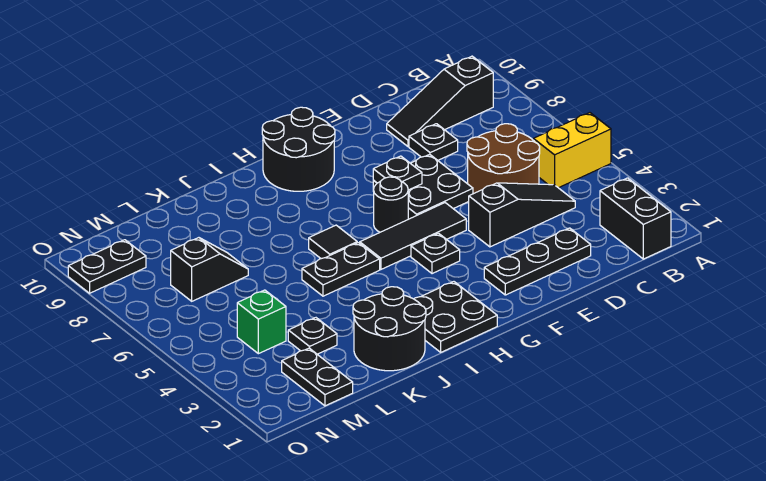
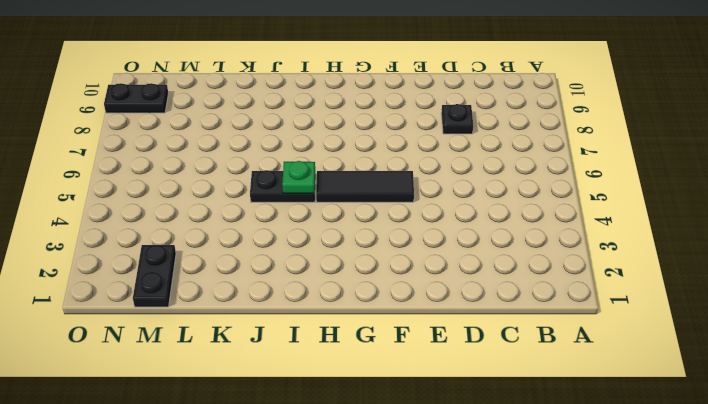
green 1x1 plate [282,161,315,193] -> none
none -> yellow 1x2 brick [533,113,611,188]
none -> black 1x2 brick [600,178,671,259]
none -> black 1x3 slope [387,56,493,146]

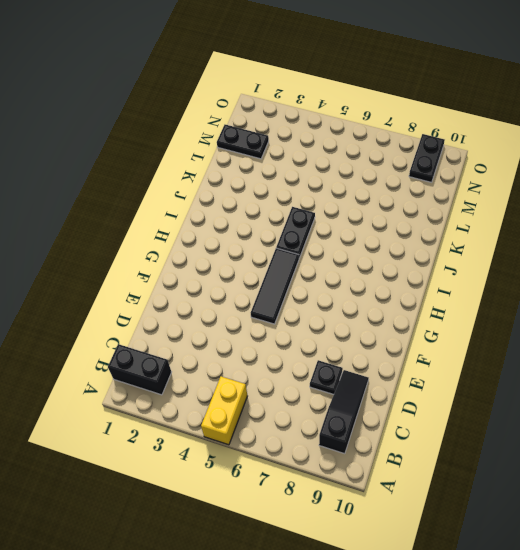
none -> black 1x3 slope [469,183,575,247]
none -> brown 2x2 round brick [467,124,540,194]
none -> black 1x3 plate [484,228,591,295]

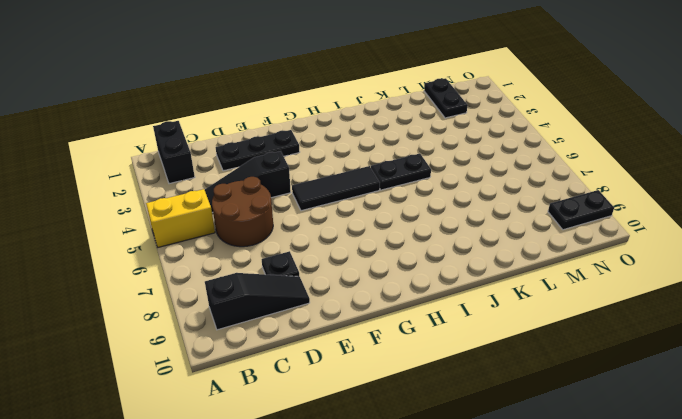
none -> black 2x2 plate [373,154,473,219]
none -> black 1x1 plate [411,233,460,274]
none -> black 1x1 round brick [374,177,408,232]

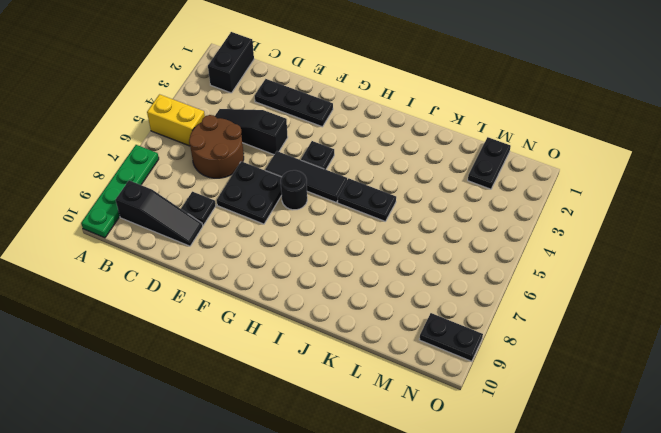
green 1x4 plate [81,145,159,238] -> none
none -> black 2x2 round brick [262,107,335,191]
none -> black 2x2 plate [414,282,497,352]
none -> black 1x1 tile [309,225,357,259]

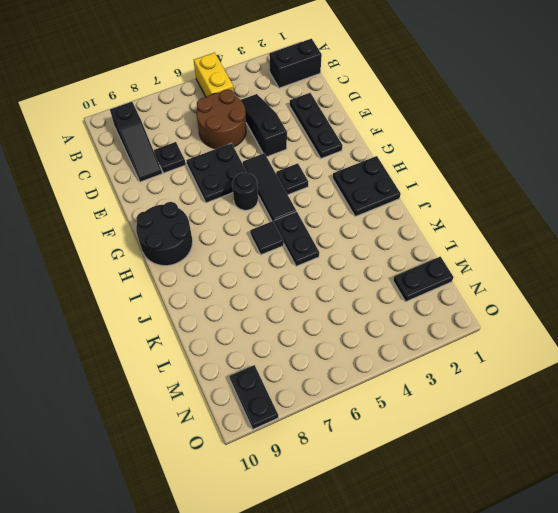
none -> black 2x2 round brick [353,287,426,371]
none -> black 1x1 plate [288,318,337,354]
none -> black 1x2 slope [171,238,248,301]

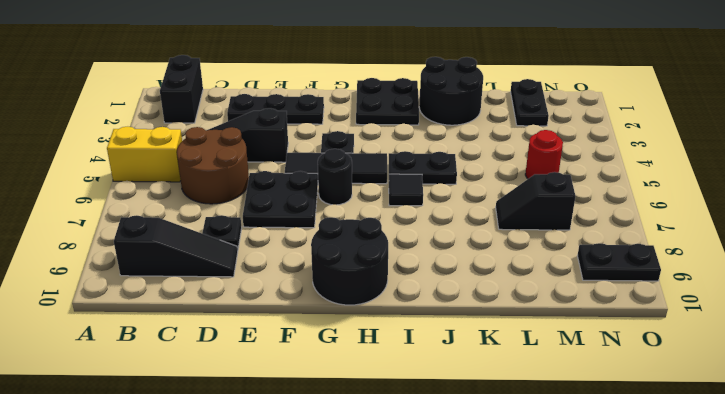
red 1x1 round brick [525,130,563,179] -> none
none -> black 1x1 plate [288,318,337,354]
none -> green 1x1 brick [237,290,286,354]
none -> black 1x1 plate [373,156,422,190]

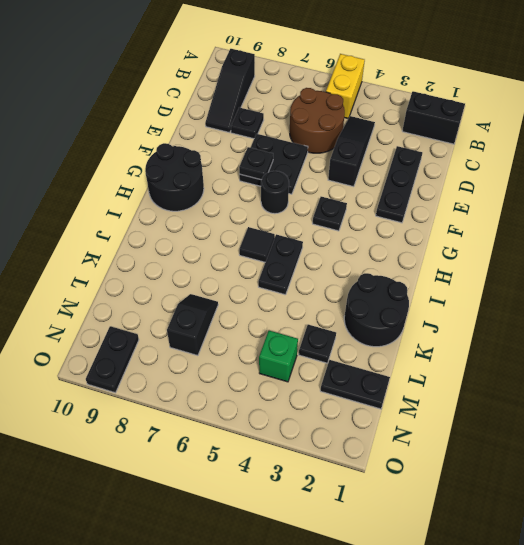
none -> black 1x3 tile [360,203,466,269]
none -> black 2x2 plate [414,282,497,352]

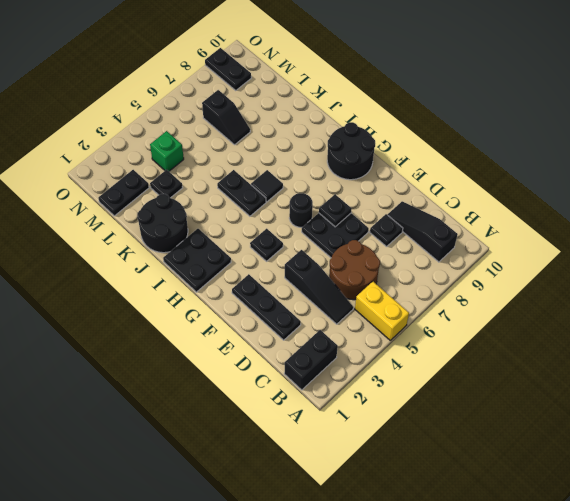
none -> black 1x3 tile [360,203,466,269]

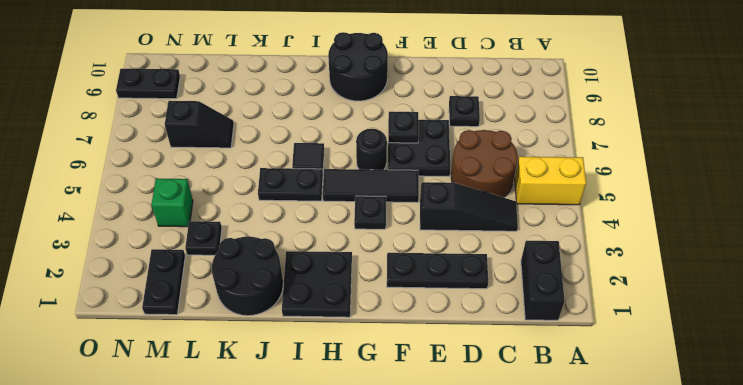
none -> black 1x3 slope [387,56,493,146]

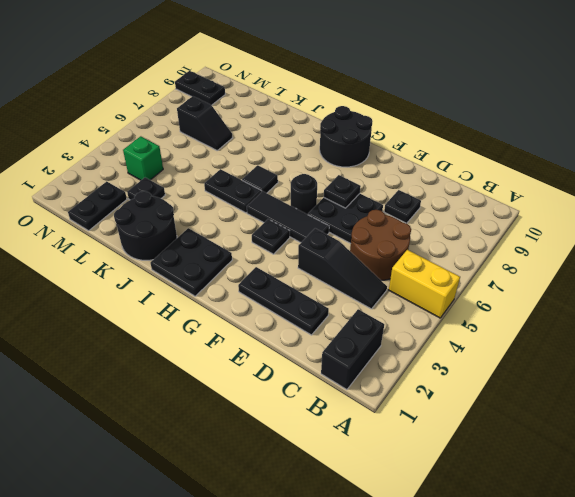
none -> black 1x3 slope [387,56,493,146]

